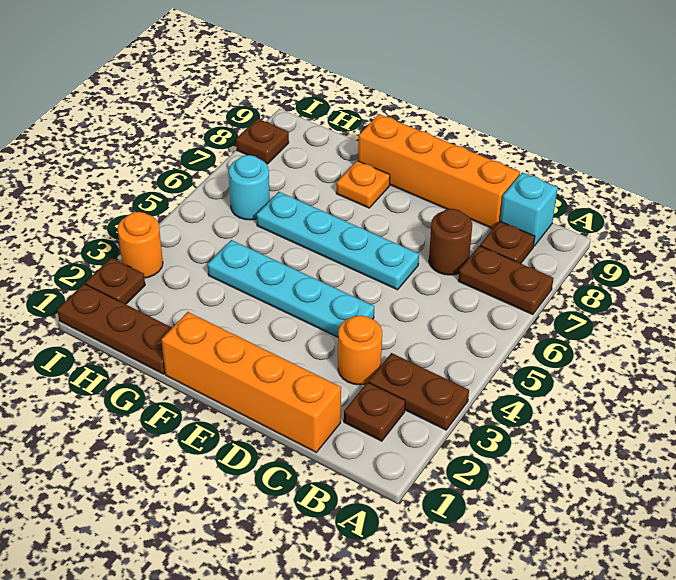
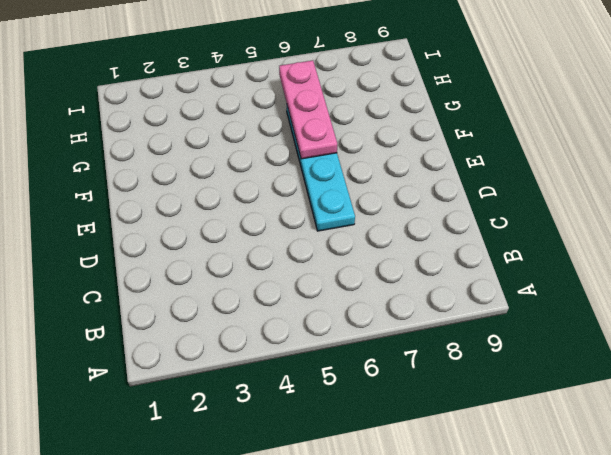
pink 1x3 plate [279,60,337,159] -> none
none -> brown 1x2 plate [369,353,469,430]
none -> brown 1x2 plate [458,246,554,315]
none -> brown 1x1 plate [344,382,405,441]

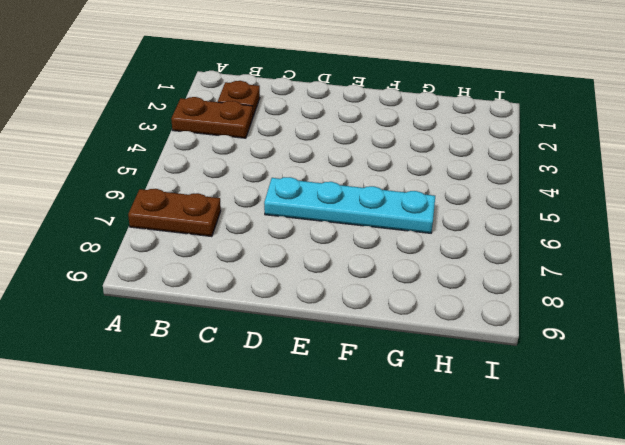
none -> brown 1x1 plate [480,221,535,263]
none -> cyan 1x1 brick [500,173,558,246]
none -> orange 1x4 brick [161,312,341,452]

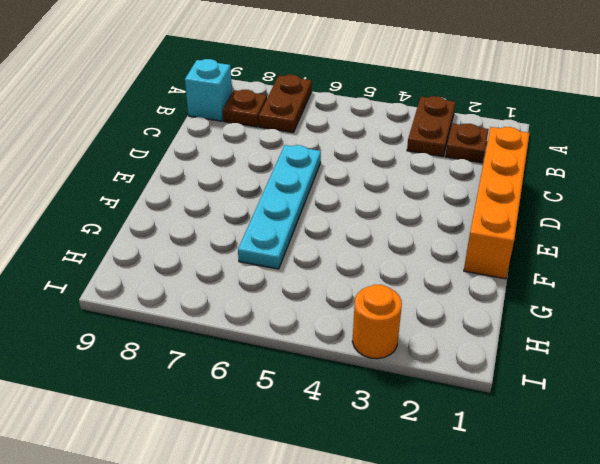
none -> orange 1x1 round brick [338,315,382,385]
none -> brown 1x1 round brick [429,209,472,275]
none -> orange 1x4 brick [358,114,520,229]

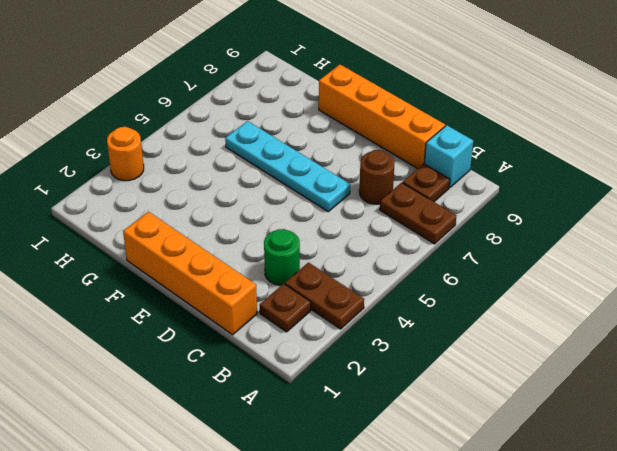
green 1x1 round brick [264,229,300,285] -> orange 1x1 round brick [338,315,382,385]
none -> cyan 1x4 plate [208,240,374,337]
none -> orange 1x1 plate [336,161,390,208]
none -> brown 1x3 plate [57,284,172,374]

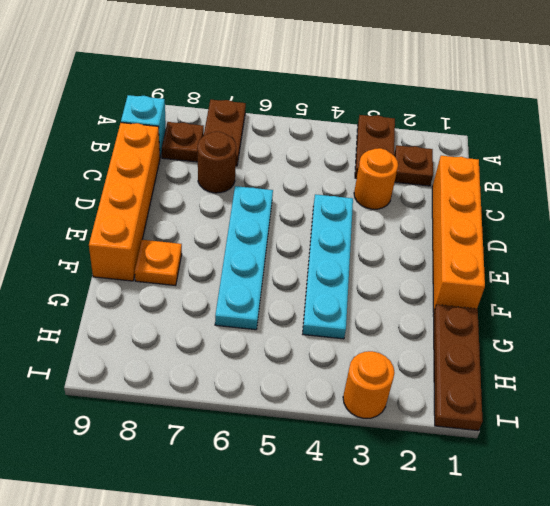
none -> cyan 1x1 round brick [229,155,270,220]
none -> brown 1x1 plate [85,258,145,304]
none -> brown 1x1 plate [236,119,289,164]

